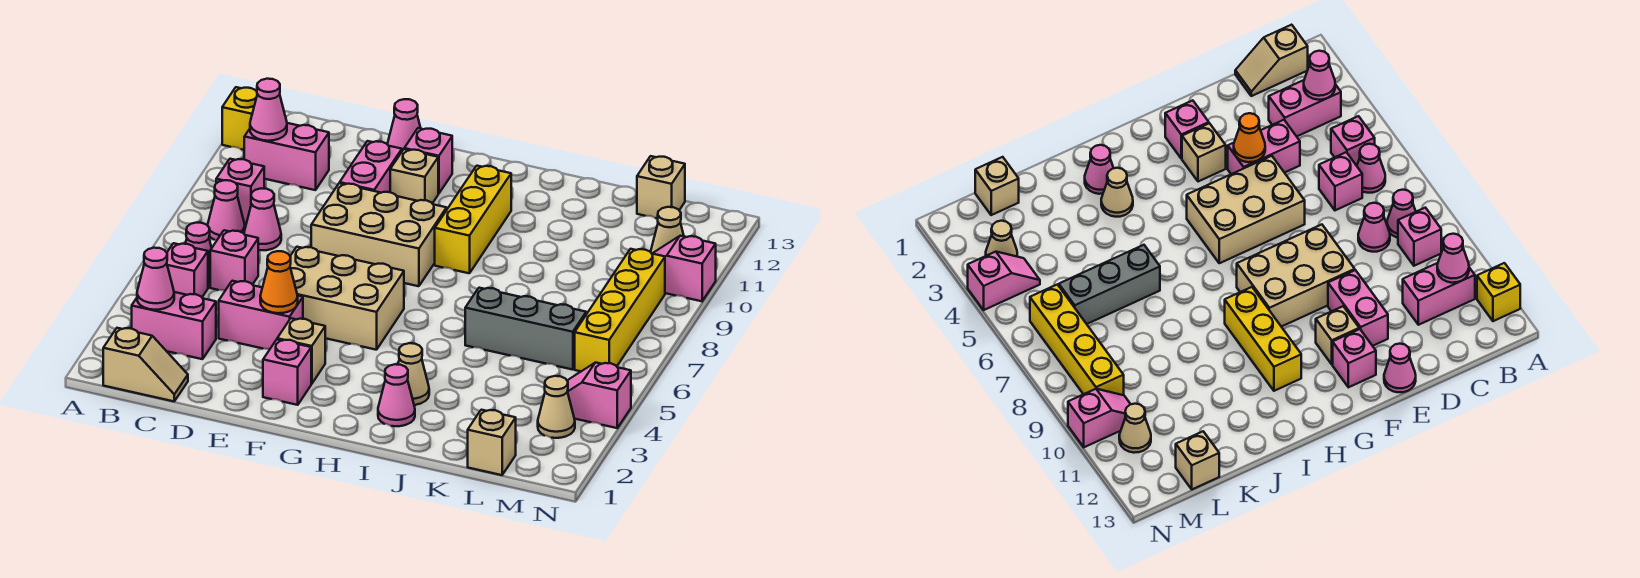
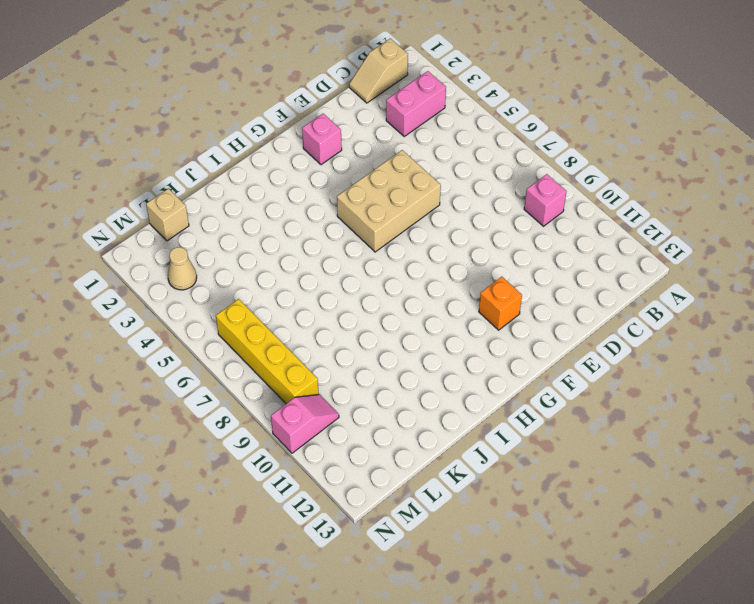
orange 1x1 brick [479,277,522,330] -> tan 1x1 brick [390,149,438,203]
none -> yellow 1x1 brick [222,87,257,150]
none -> pink 1x1 brick [167,243,208,297]
none -> pink 1x1 cone [185,223,212,283]
none -> pink 1x1 cone [208,180,245,240]

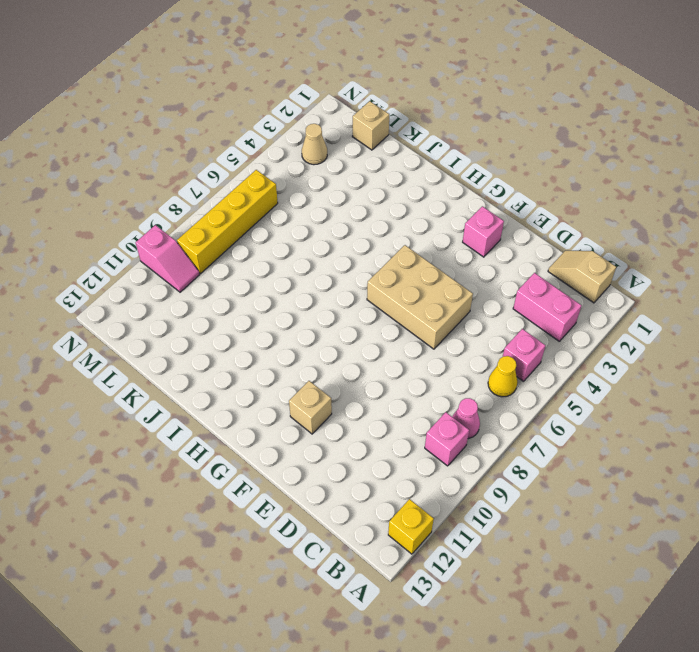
yellow 1x1 cone [488,356,518,397] -> pink 1x1 cone [185,223,212,283]
none -> pink 1x2 brick [244,123,329,190]
none -> pink 1x1 brick [210,230,258,290]
none -> pink 1x1 cone [244,188,281,250]
none -> pink 1x2 brick [219,281,303,349]

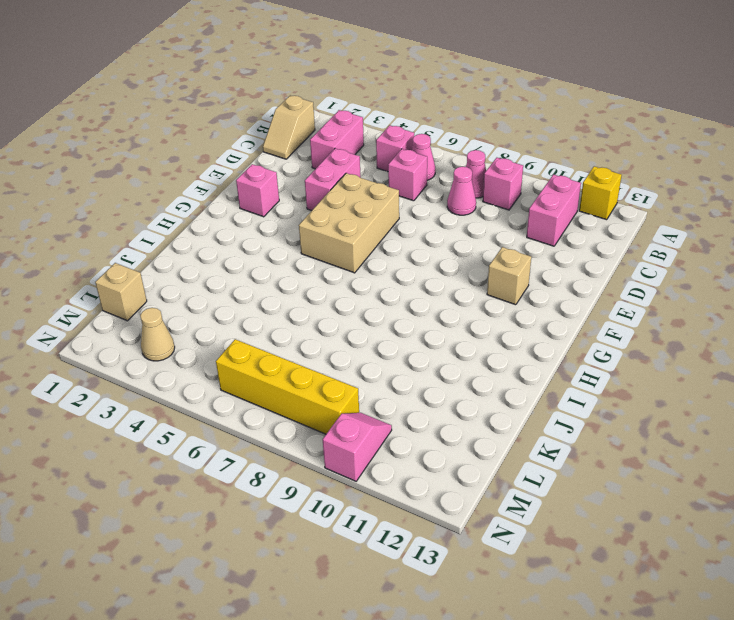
none -> tan 2x3 brick [311,183,447,286]
none -> pink 1x2 brick [340,141,402,193]
none -> pink 1x1 cone [388,99,421,151]
none -> tan 1x1 brick [277,318,325,384]

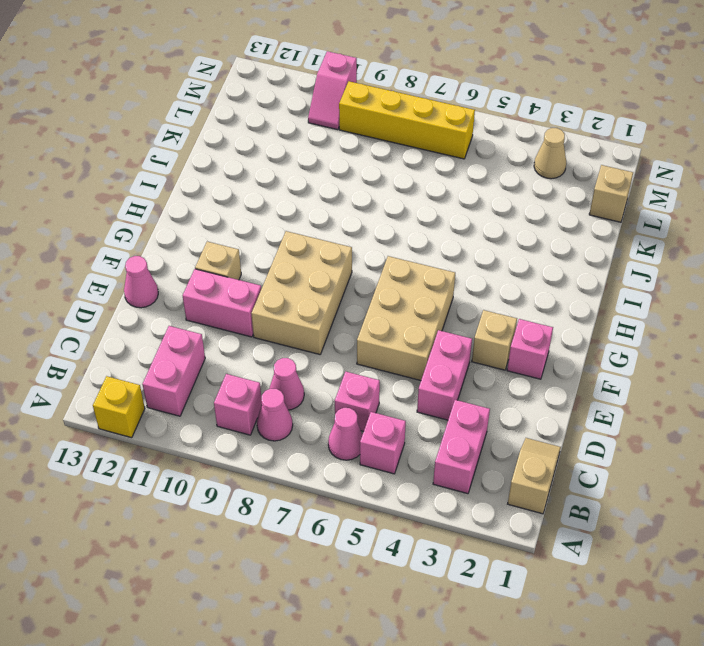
none -> pink 1x1 brick [404,128,452,194]
none -> yellow 1x3 brick [435,166,511,273]
none -> pink 1x1 cone [378,364,415,426]
none -> tan 1x1 cone [398,343,429,405]

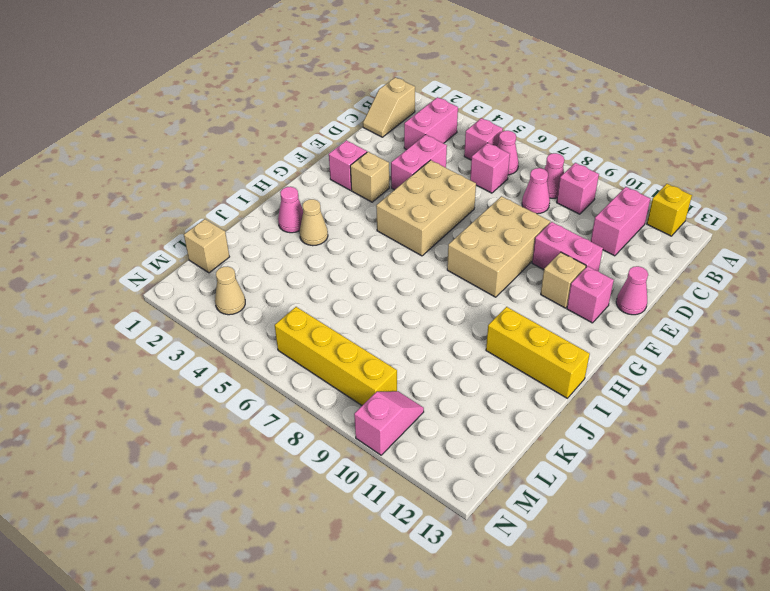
yellow 1x3 brick [486,307,590,398] -> yellow 1x3 brick moved to [435,166,511,273]
none -> grey 1x3 brick [465,288,586,370]
none -> tan 1x1 brick [637,156,685,219]
none -> pink 1x2 slope [567,362,631,428]
none -> tan 1x1 cone [651,207,684,253]

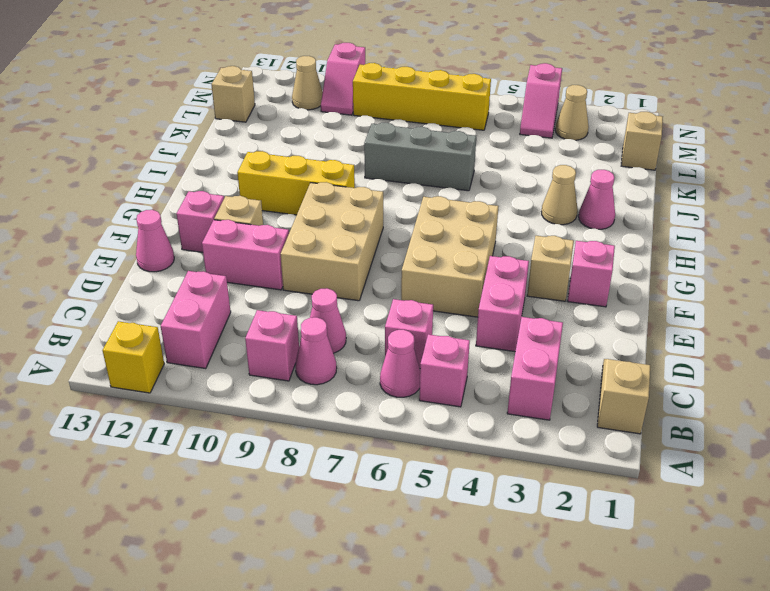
grey 1x3 brick [364,123,476,191] -> grey 1x3 brick turned to [465,288,586,370]
none -> pink 1x1 cone [137,248,174,310]
none -> pink 1x1 cone [250,79,287,141]
none -> orange 1x1 cone [260,251,298,313]

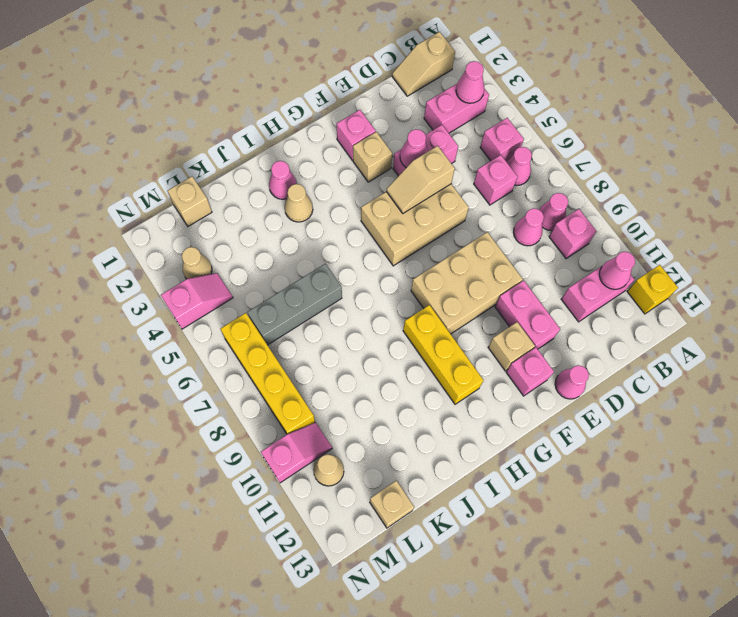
pink 1x1 cone [400,129,428,168] -> orange 1x1 cone [260,251,298,313]
tan 1x2 slope [386,146,455,213] -> none

